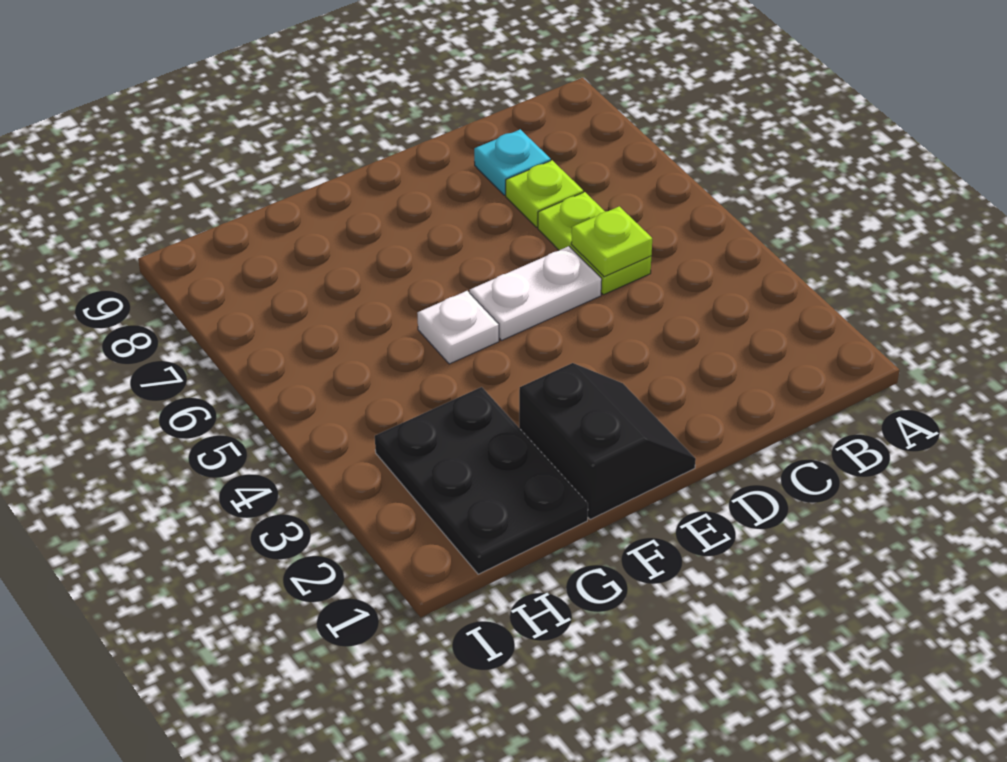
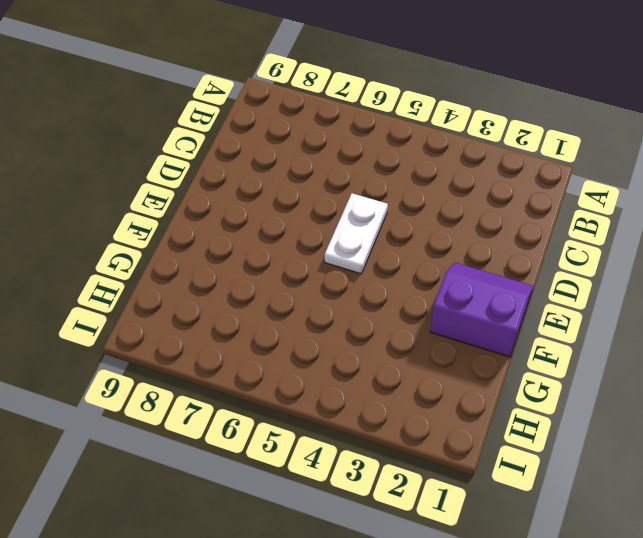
purple 2x2 slope [430,263,533,357] -> black 2x2 slope [519,363,696,520]
none -> lime 1x2 plate [538,192,651,295]
none -> lime 1x1 plate [506,160,583,227]

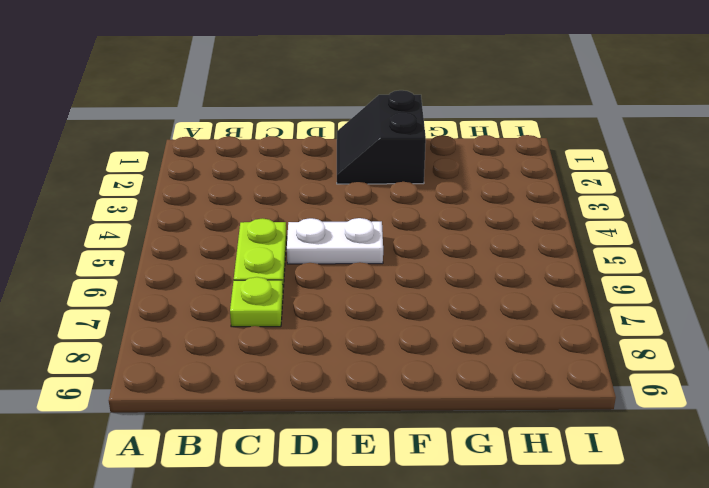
none -> cyan 1x1 plate [474,129,551,195]
none -> white 1x1 plate [417,291,499,364]

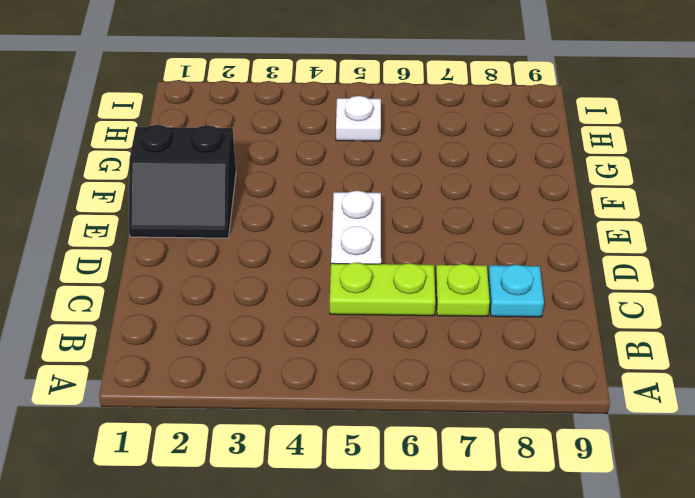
white 1x1 plate [336,96,381,141] -> white 1x1 plate moved to [417,291,499,364]
none -> black 2x3 plate [375,387,588,574]
none -> lime 1x1 plate [571,206,652,277]

